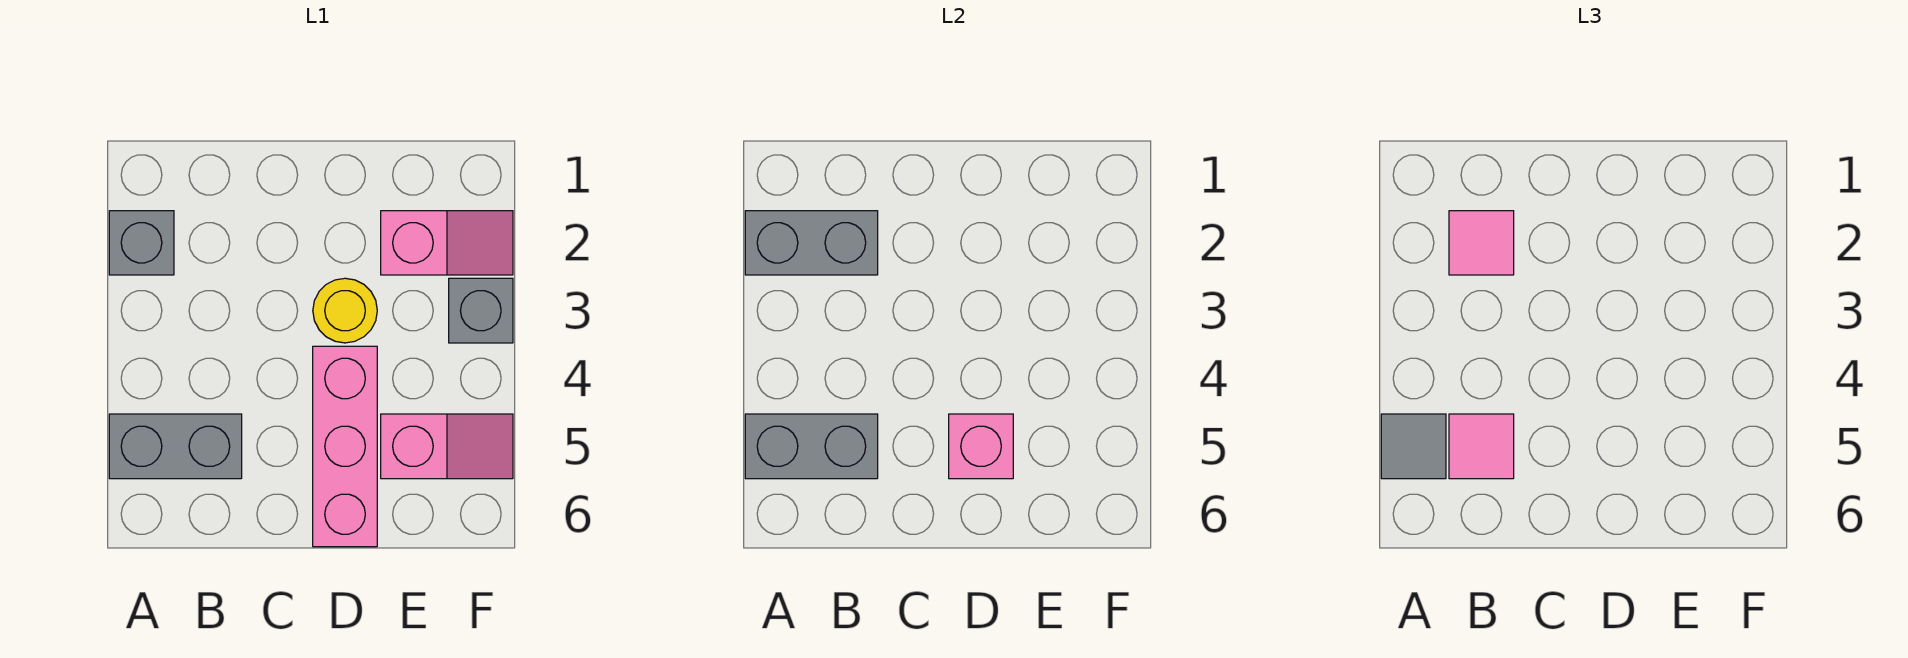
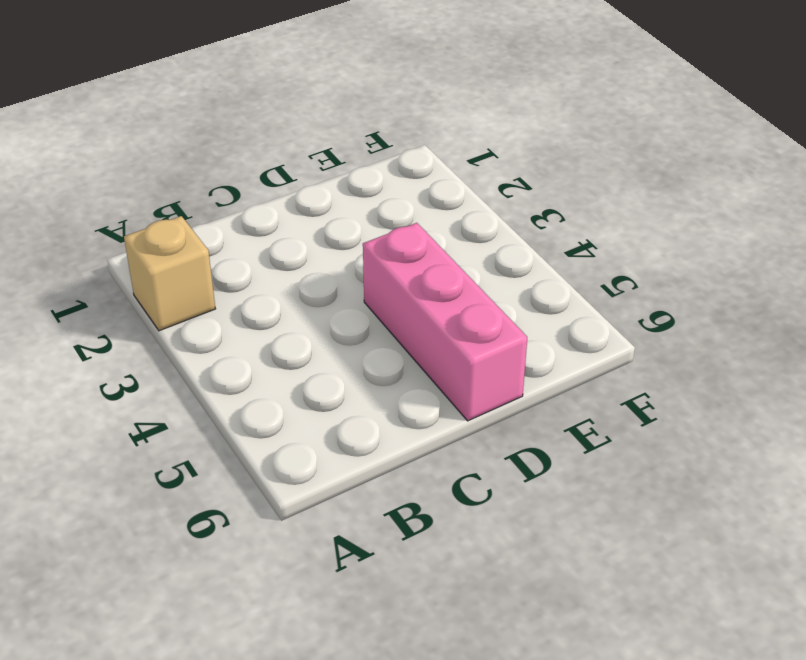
tan 1x1 brick [124,216,215,331] -> grey 1x1 brick [109,211,174,275]
none -> grey 1x2 brick [109,414,242,479]
none -> yellow 1x1 round brick [313,278,377,343]
none -> pink 1x2 slope [381,211,513,275]

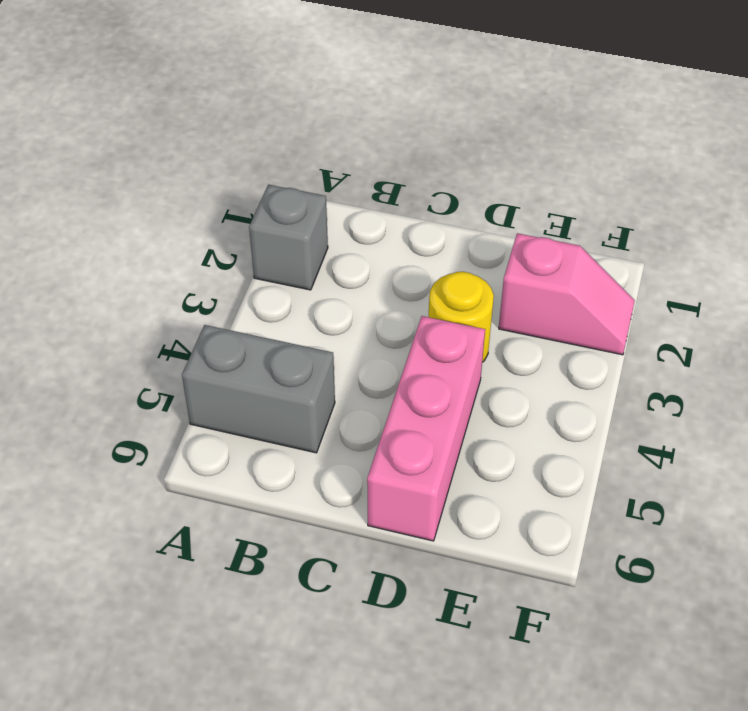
none -> pink 1x2 slope [381,414,513,479]
none -> grey 1x1 brick [449,278,513,343]
none -> grey 1x2 brick [745,211,878,275]

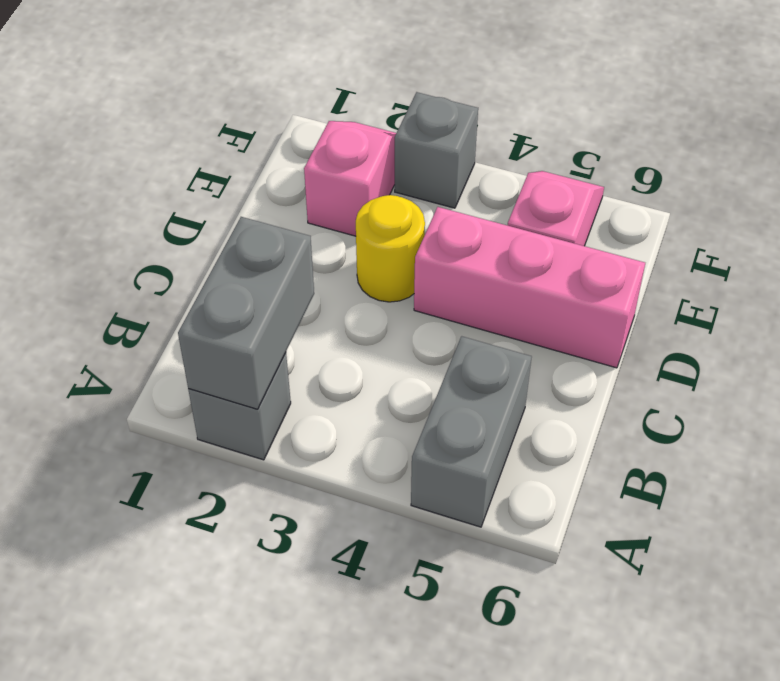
none -> grey 1x2 brick [745,414,878,479]
none -> pink 1x1 brick [949,414,1013,479]
none -> grey 1x1 tile [1381,414,1446,479]

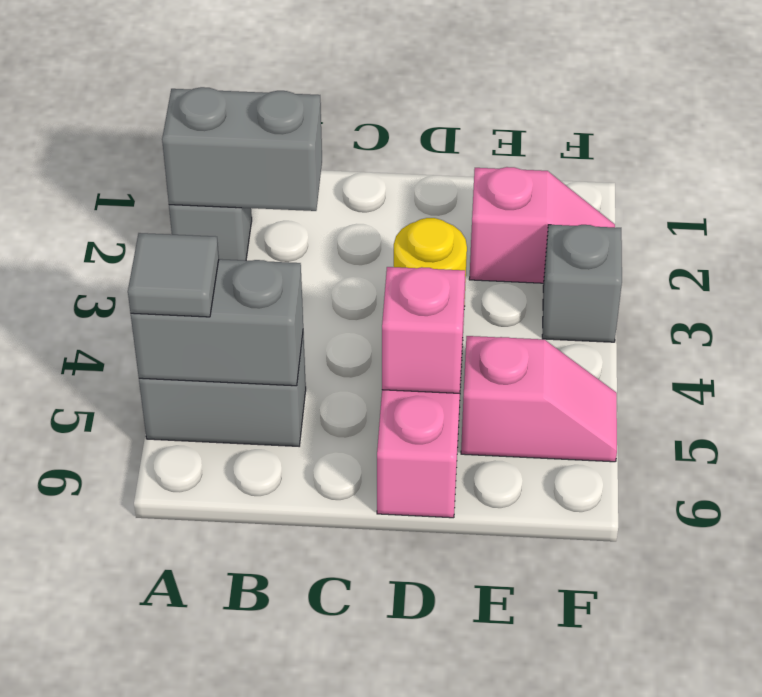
none -> pink 1x1 tile [1449,211,1514,275]
none -> pink 1x1 tile [1449,414,1514,479]

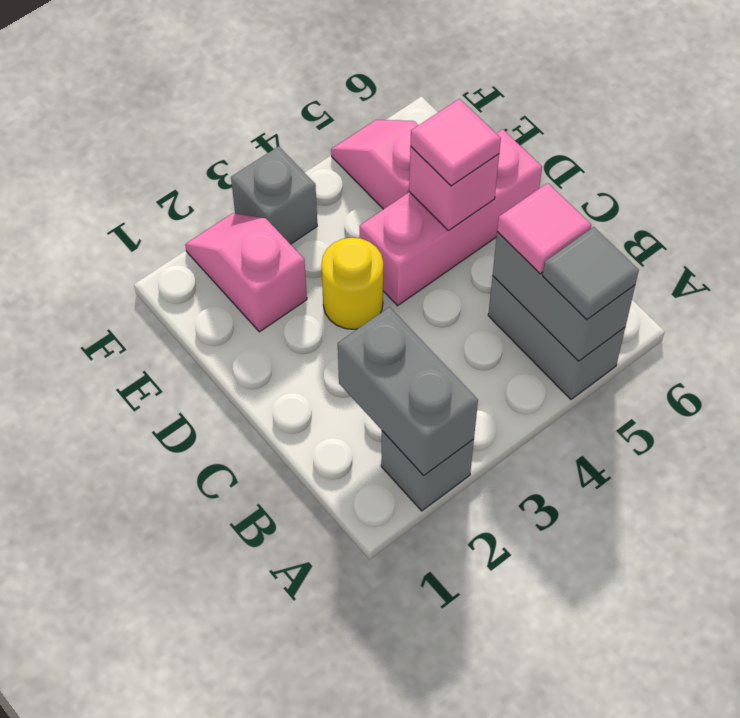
pink 1x1 tile [410,99,501,186] -> pink 1x1 tile moved to [1449,211,1514,275]

